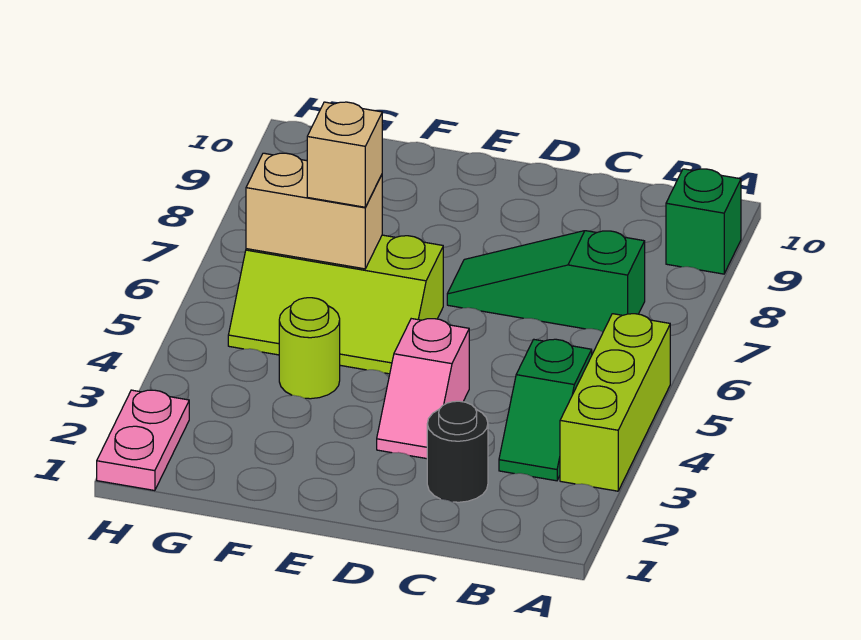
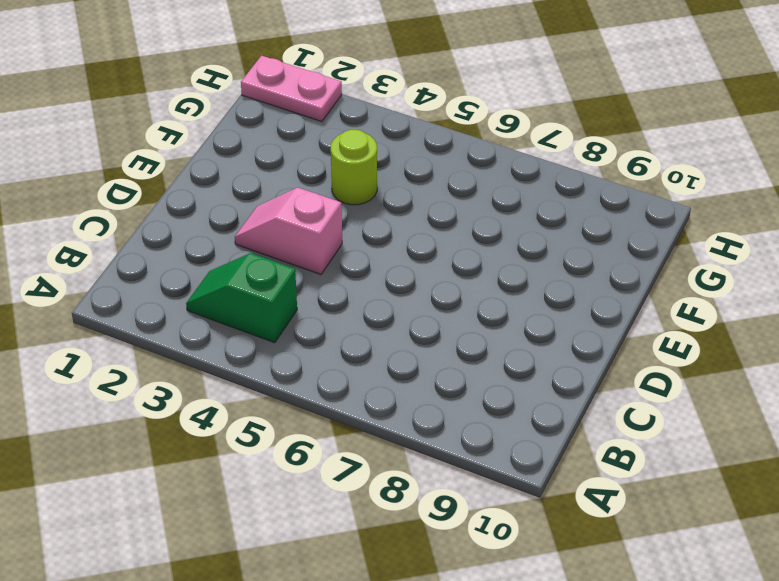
none -> lime 1x3 brick [560,314,670,491]
none -> green 1x1 brick [666,169,741,274]

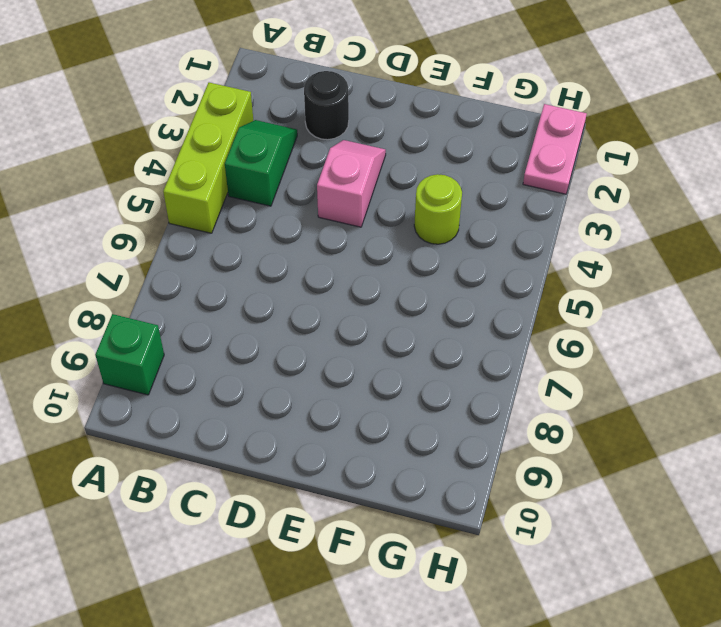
none -> green 1x3 slope [447,231,645,332]
none -> lime 2x3 slope [228,235,443,374]

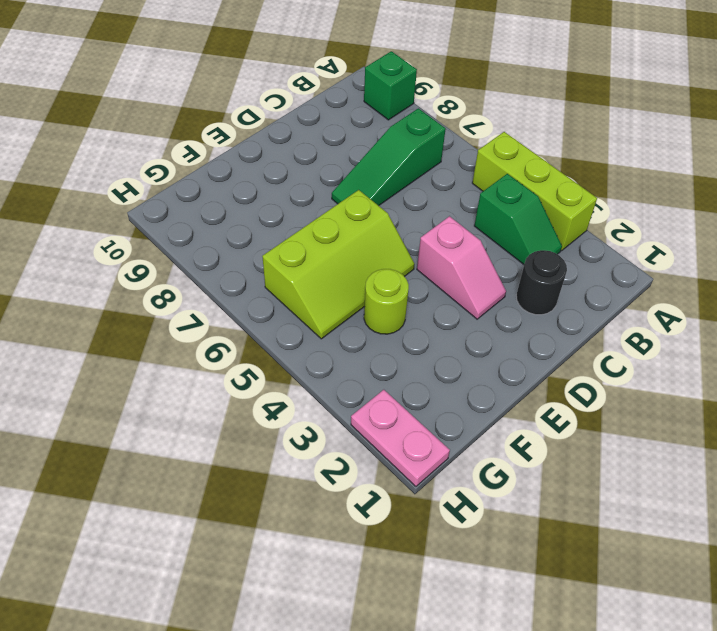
none -> tan 1x2 brick [246,153,382,269]
none -> tan 1x1 brick [307,102,382,207]

